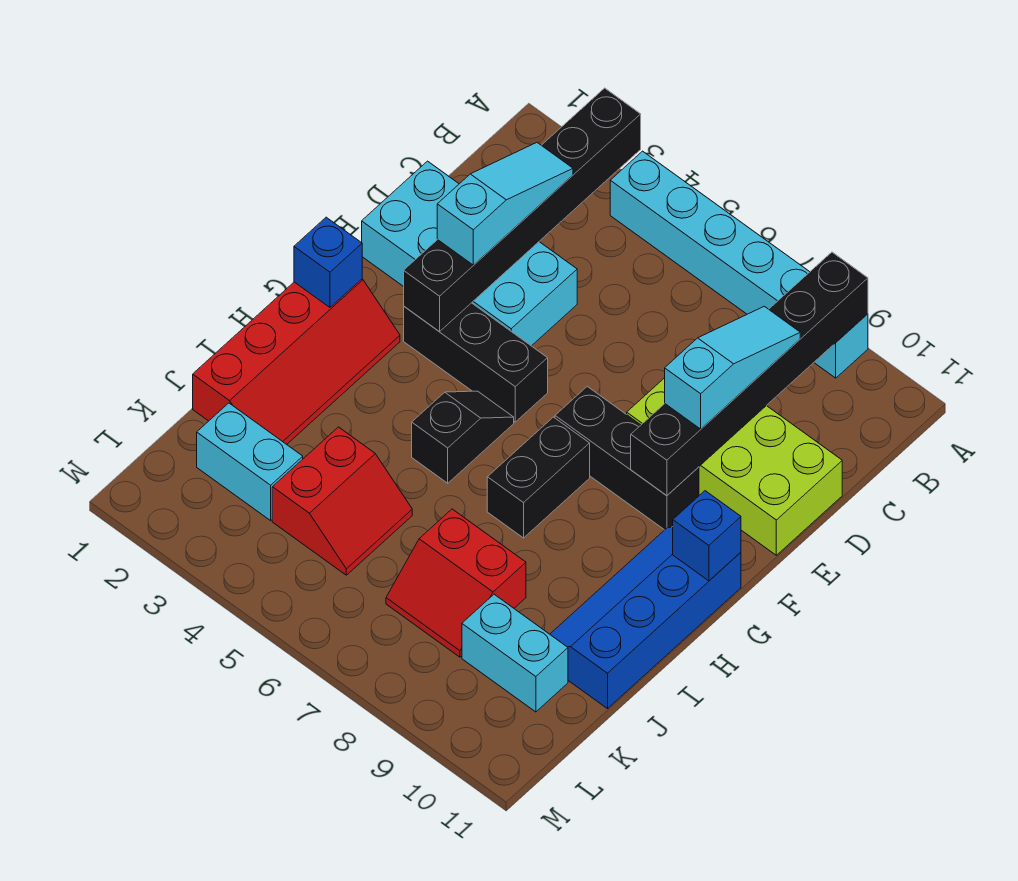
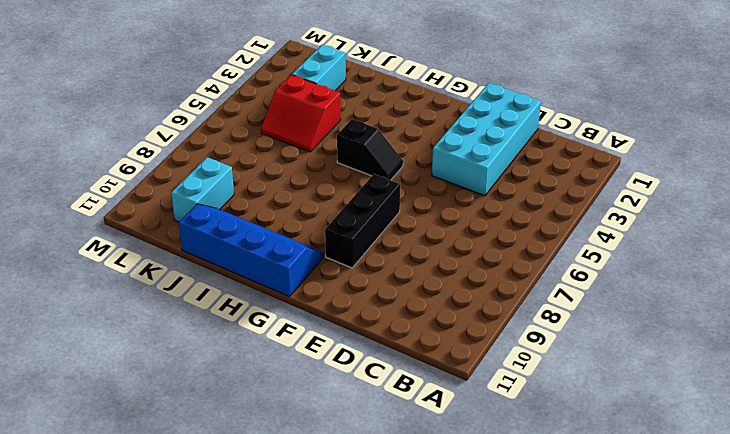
none -> cyan 1x6 brick [610,151,868,378]
none -> lime 2x4 brick [627,378,842,555]
none -> black 1x3 brick [404,303,548,422]

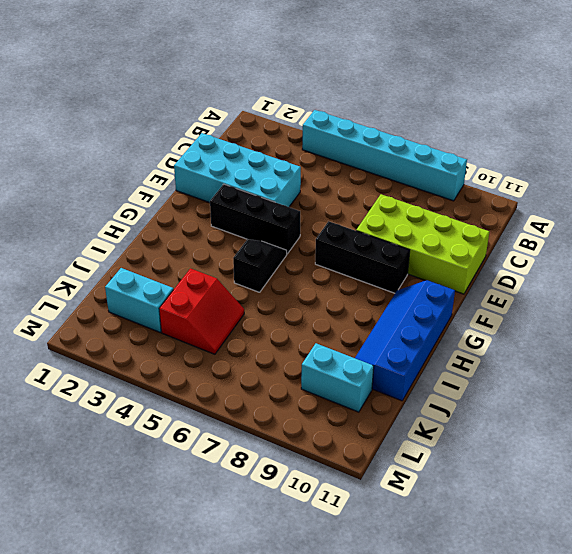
none -> red 2x4 slope [193,279,400,444]
none -> black 1x2 brick [487,417,590,538]
none -> red 2x2 slope [386,509,526,657]

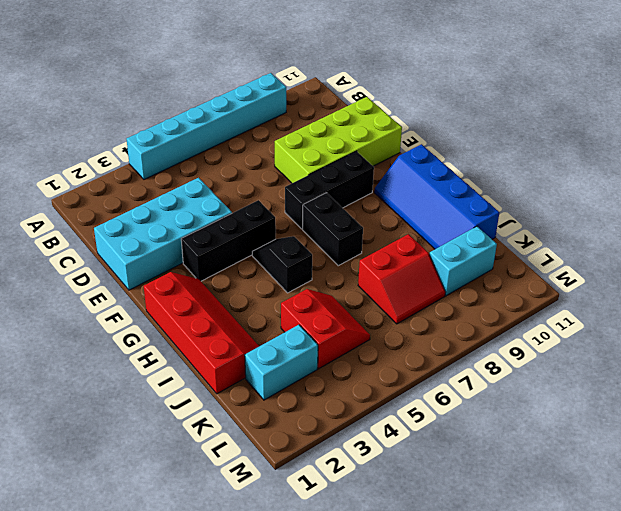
none -> black 1x6 brick [404,88,641,331]
none -> black 1x6 brick [631,252,868,495]
none -> blue 1x1 brick [294,217,362,307]

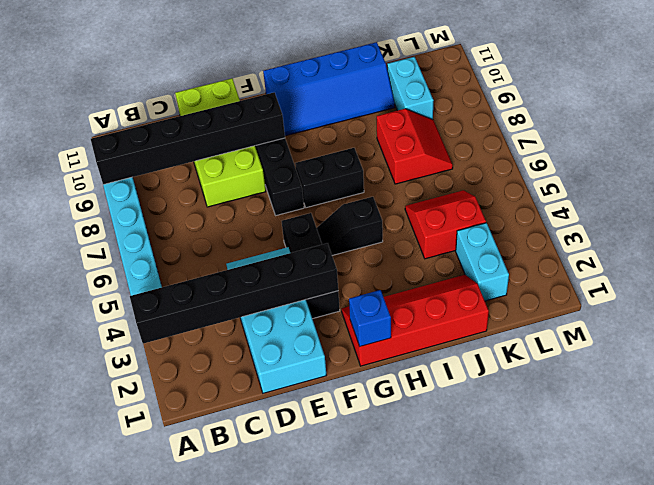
none -> blue 1x1 brick [673,491,741,581]
none -> cyan 1x3 slope [437,143,573,265]
none -> cyan 1x3 slope [665,306,800,429]

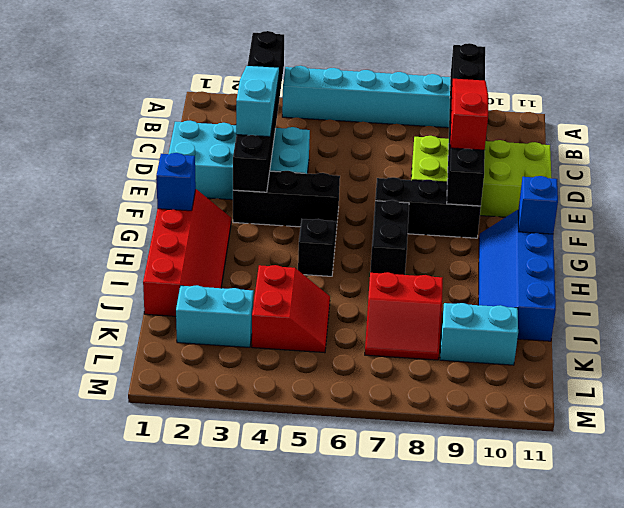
red 1x3 slope [450,79,488,150] -> cyan 1x3 slope [665,306,800,429]

